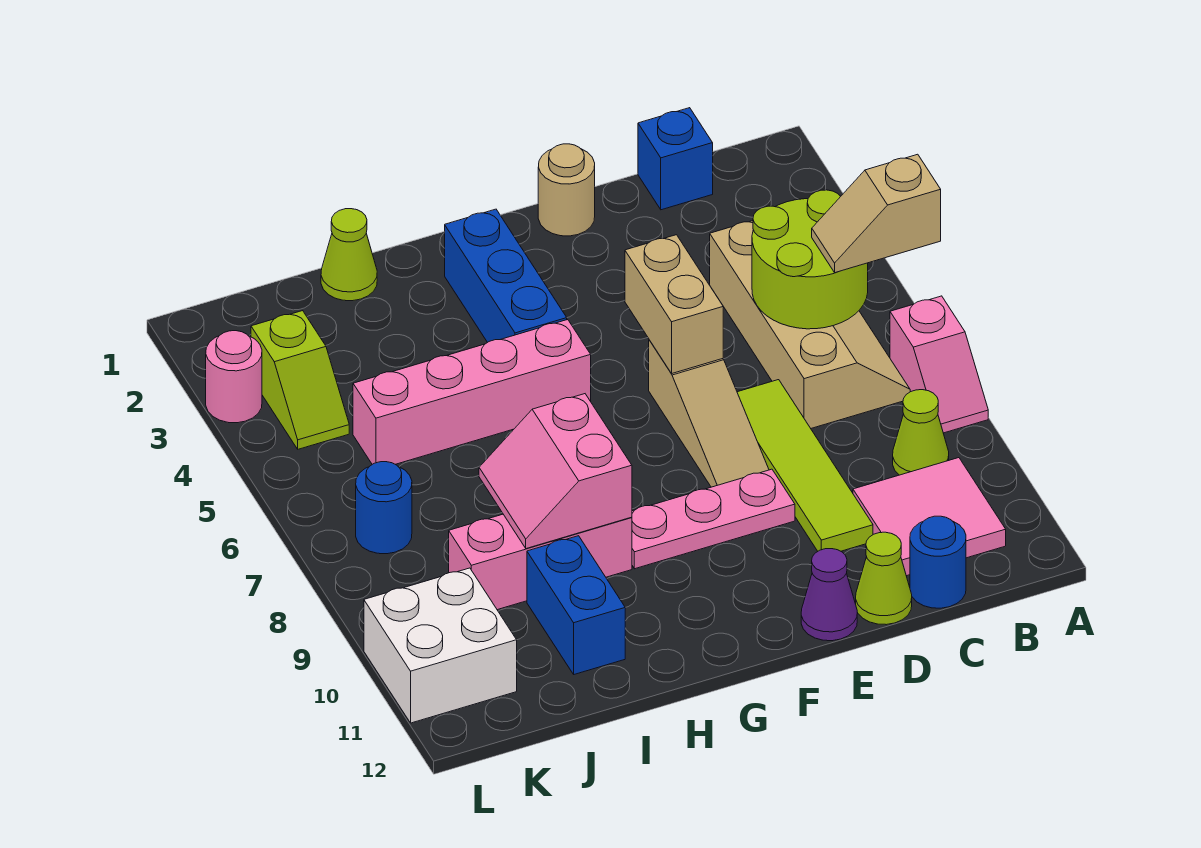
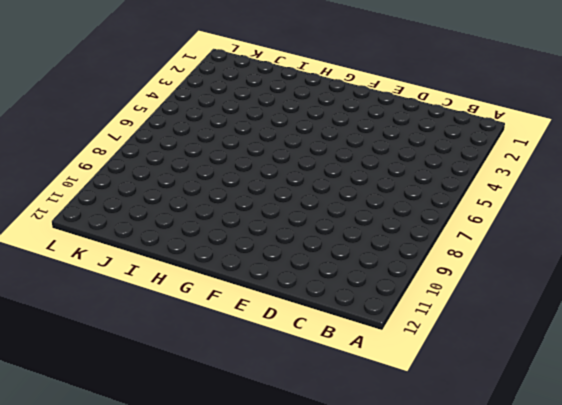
none -> pink 1x2 slope [890,296,988,433]
none -> tan 2x4 slope [710,221,910,428]
none -> lime 1x1 cone [893,390,949,475]

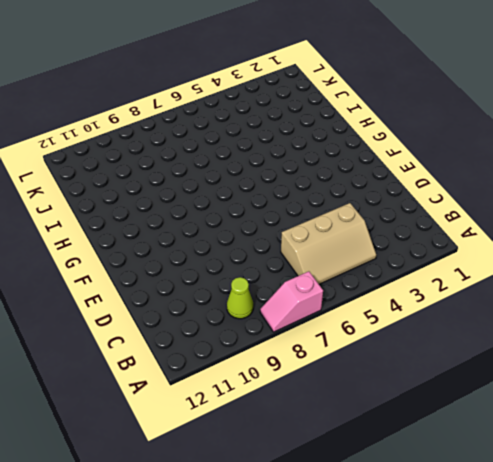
tan 2x3 slope [281,203,376,284] -> tan 2x4 slope [710,221,910,428]
none -> pink 2x2 tile [853,458,1006,576]
none -> blue 1x1 brick [638,108,713,210]
none -> blue 1x1 round brick [910,516,966,608]

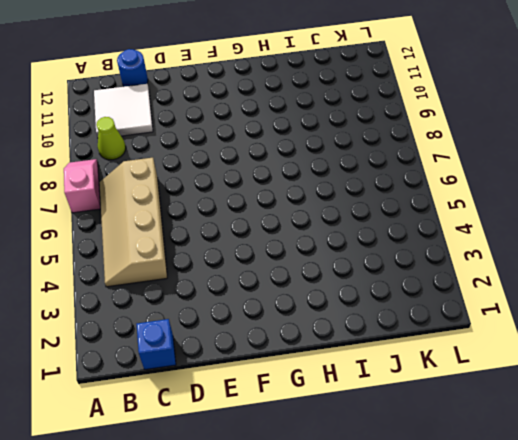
white 2x2 tile [94,84,153,137] -> pink 2x2 tile [853,458,1006,576]
none -> lime 1x4 tile [737,380,873,551]
none -> lime 1x1 cone [856,532,912,625]
none -> tan 1x1 round brick [538,144,595,236]

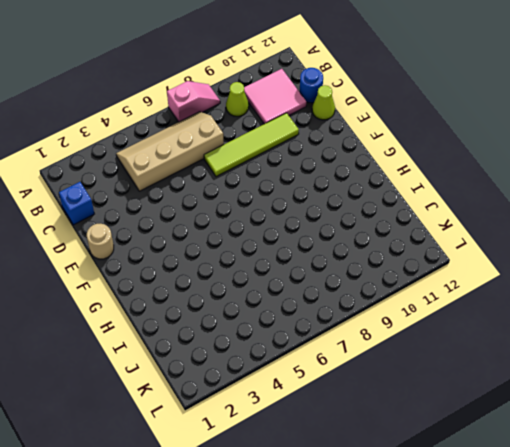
none -> tan 1x3 slope [649,340,769,487]
none -> pink 1x3 plate [632,469,795,569]
none -> purple 1x1 cone [801,549,857,641]

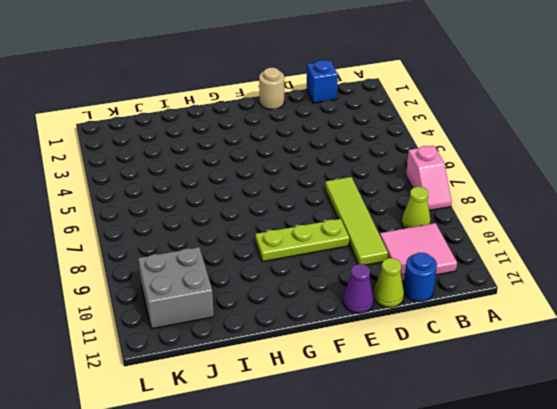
lime 1x3 plate [255,219,349,261] -> pink 1x3 plate [632,469,795,569]
grey 2x2 brick [138,247,214,329] -> white 2x2 brick [364,568,517,723]
none -> tan 2x4 slope [710,221,910,428]
none -> tan 1x3 slope [649,340,769,487]
none -> blue 1x3 brick [445,209,567,342]

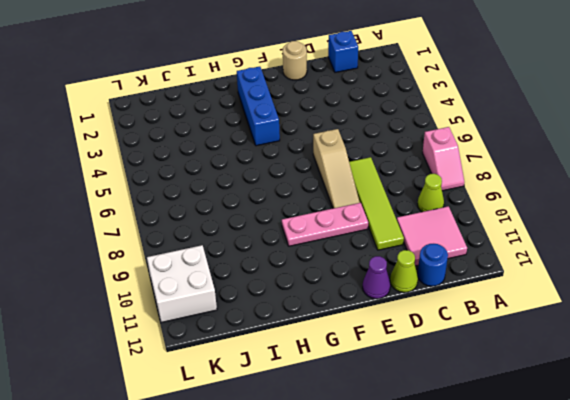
none -> tan 2x4 slope [710,221,910,428]
none -> pink 1x4 brick [353,320,591,464]
none -> pink 1x3 brick [449,514,632,610]

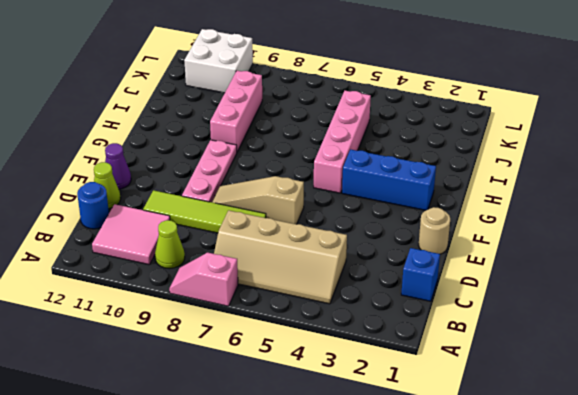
none -> lime 1x1 cone [321,209,377,301]
none -> blue 1x2 brick [527,536,625,674]
none -> lime 1x2 slope [251,311,349,449]

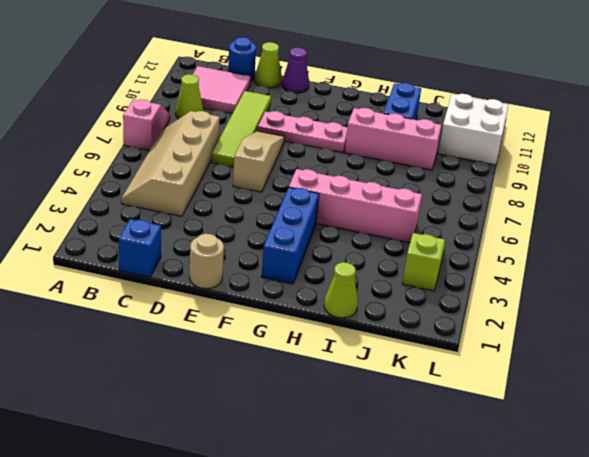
none -> blue 1x1 round brick [356,462,412,554]
none -> pink 1x1 round brick [206,331,262,423]
none -> lime 2x2 round brick [752,190,868,329]

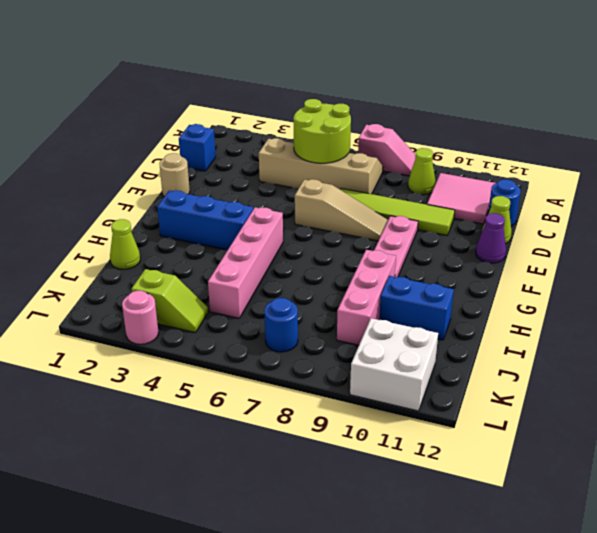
none -> tan 1x2 brick [625,235,723,374]
none -> pink 2x2 slope [479,394,632,549]
none -> tan 1x2 slope [812,154,941,273]

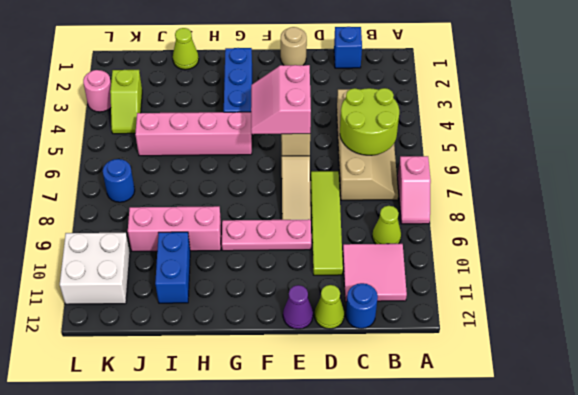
pink 2x2 slope [251,65,311,134] -> pink 2x2 slope moved to [479,394,632,549]
none -> tan 1x2 slope [812,154,941,273]

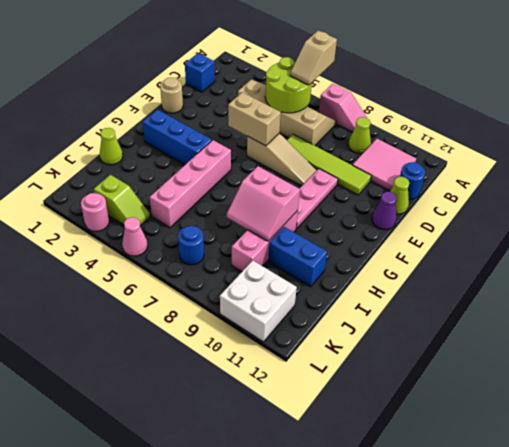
pink 1x1 cone [122,217,148,256] -> none

